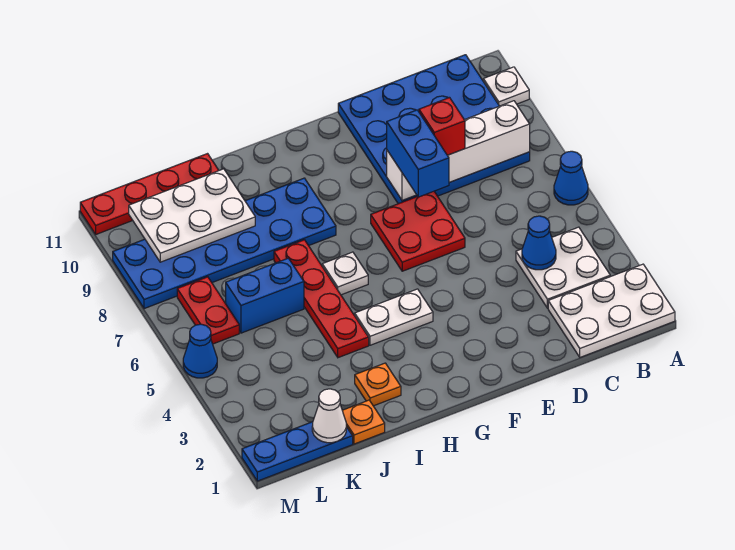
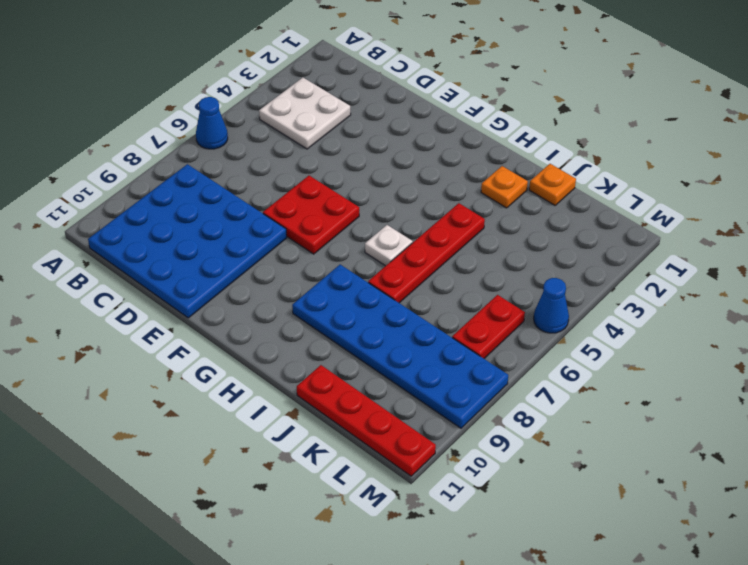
none -> white 2x3 plate [548,264,675,357]
none -> white 1x1 plate [483,67,529,106]
none -> white 1x2 plate [355,289,433,345]

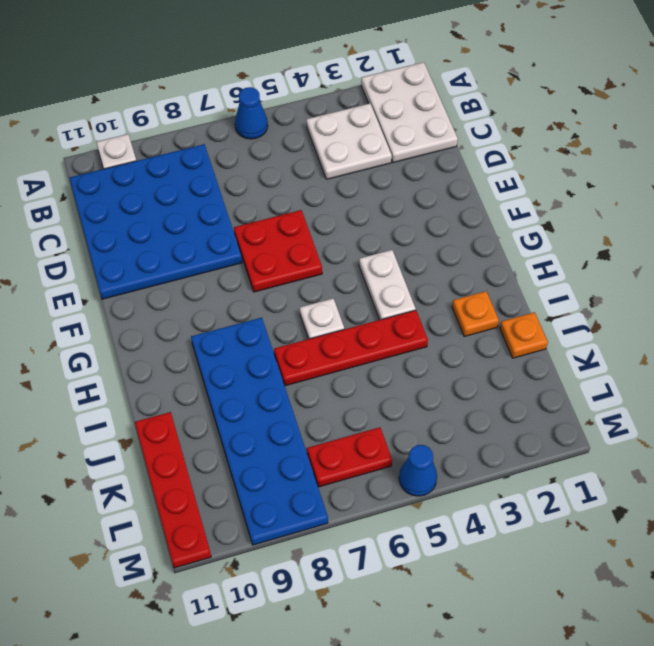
none -> blue 1x2 brick [226,258,304,333]
none -> blue 1x3 plate [242,422,353,481]
none -> white 1x4 brick [387,101,530,201]

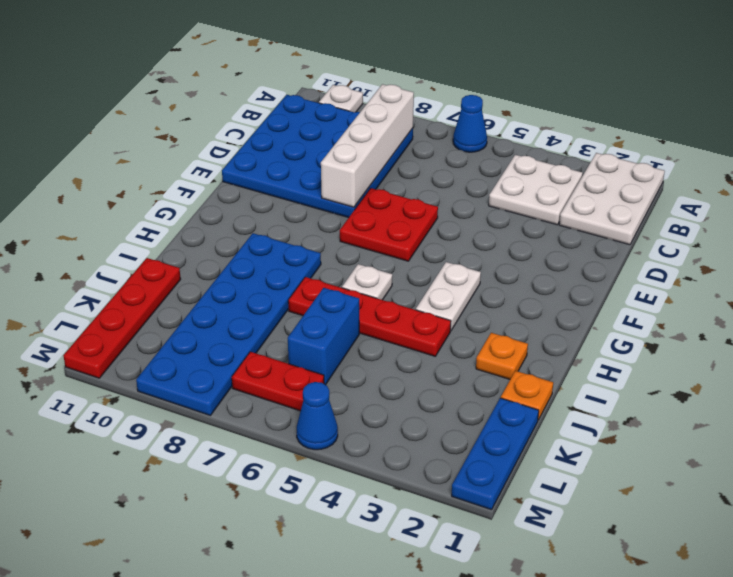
none -> blue 1x1 cone [522,216,556,270]
none -> white 2x3 plate [129,169,255,262]
none -> white 1x1 cone [312,389,346,443]

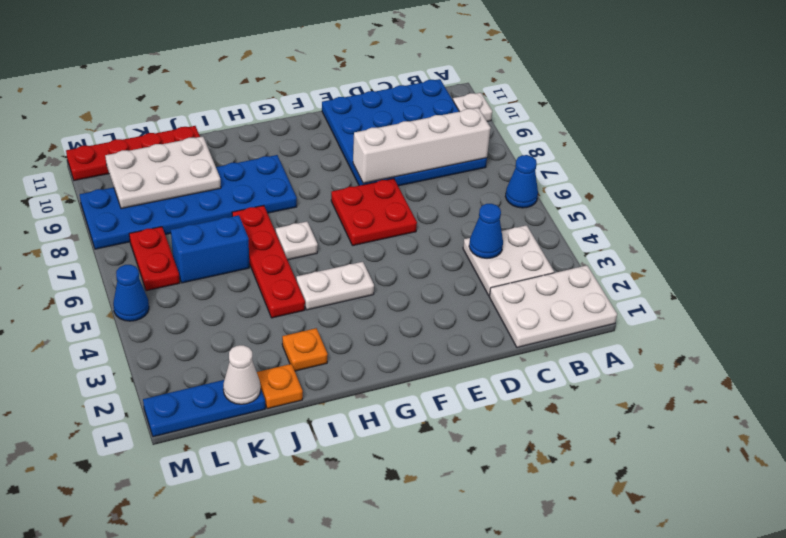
none -> red 1x1 brick [419,98,465,155]
none -> blue 1x2 brick [387,110,449,197]

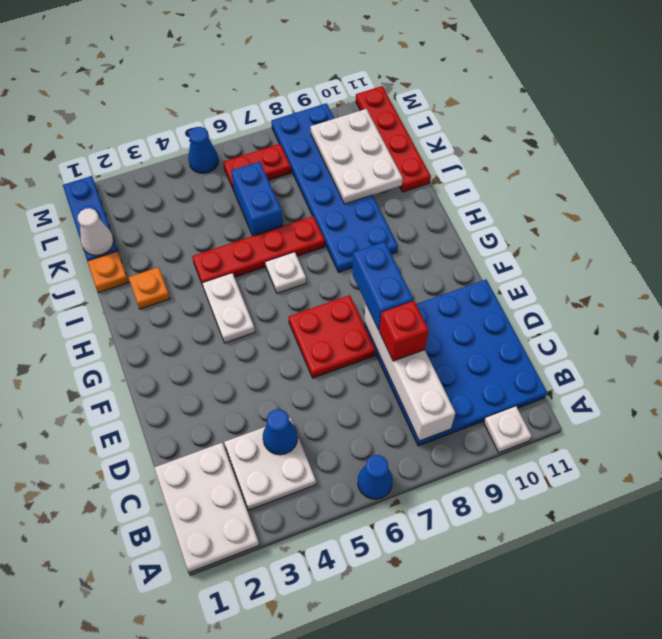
blue 1x2 brick [352,242,413,331] -> blue 1x2 brick turned to [387,110,449,197]

